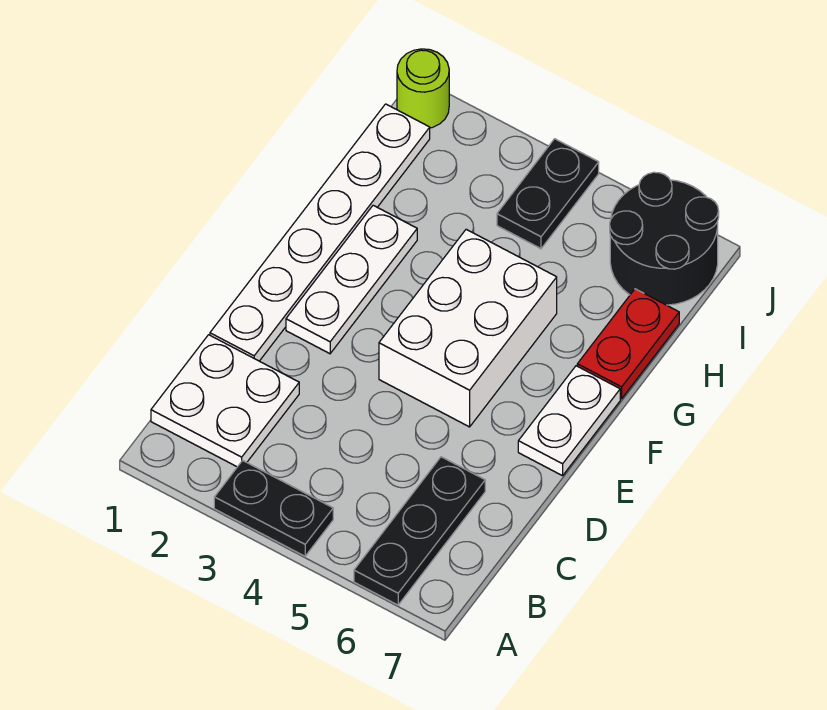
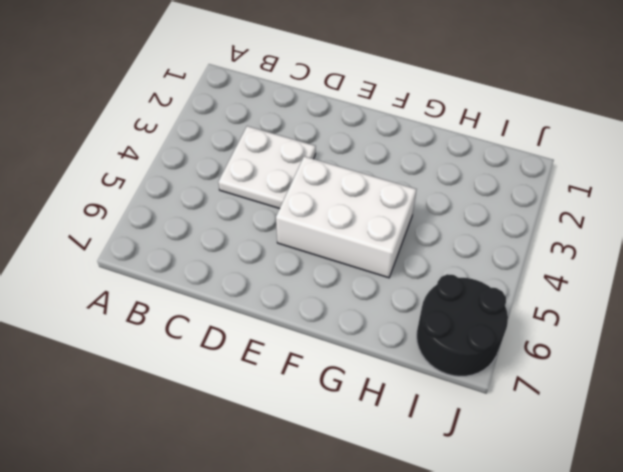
white 2x2 plate [218,126,316,209] -> white 2x2 plate moved to [151,335,299,467]
none -> black 1x2 plate [214,460,333,556]
none -> black 1x3 plate [354,457,485,605]

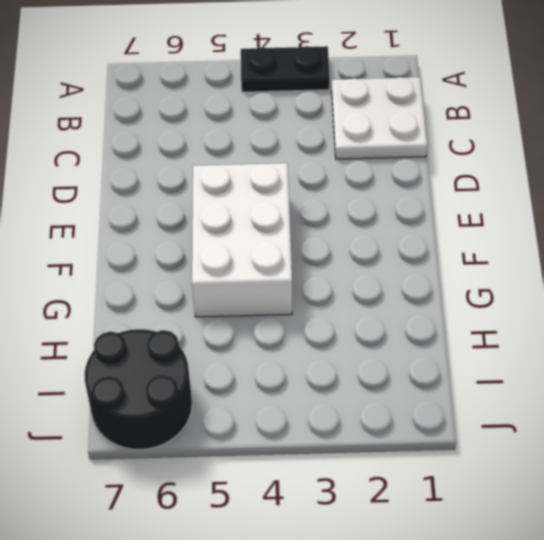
none -> black 1x3 plate [354,457,485,605]
none -> white 1x6 plate [210,104,430,361]

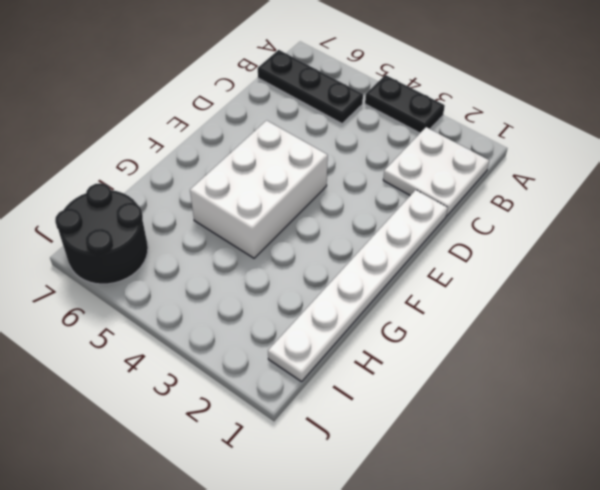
black 1x3 plate [258,50,363,123] -> black 1x3 plate turned to [354,457,485,605]
none -> white 1x3 plate [286,205,417,354]
none -> white 1x2 plate [518,366,620,476]

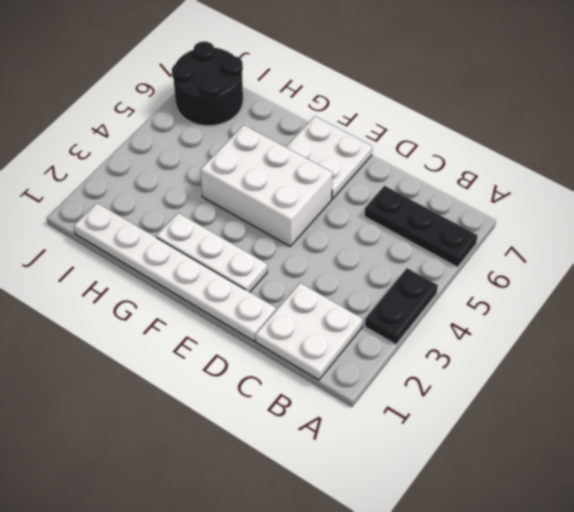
white 2x2 plate [286,116,372,199] -> white 1x2 plate [518,366,620,476]
none -> red 1x2 plate [577,289,679,399]
none -> black 1x2 plate [497,139,599,249]

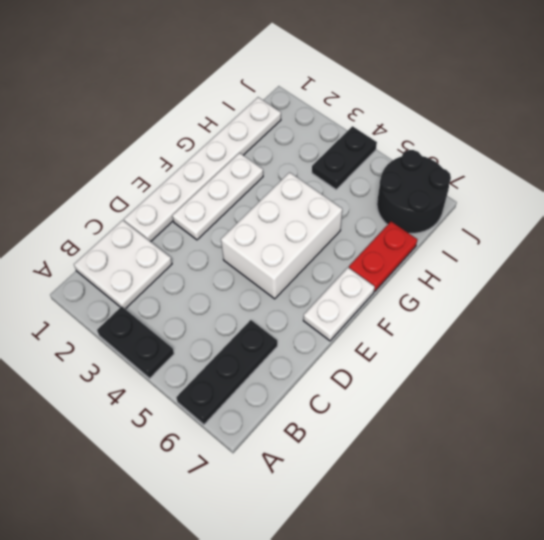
none -> lime 1x1 round brick [397,49,449,128]

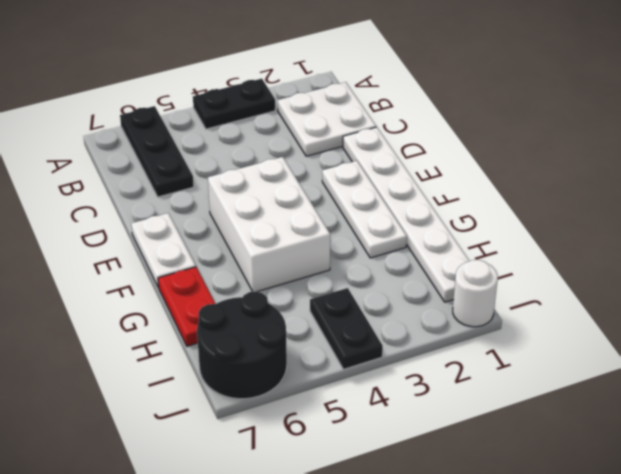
white 1x1 round brick [453,260,498,327] -> lime 1x1 round brick [397,49,449,128]

